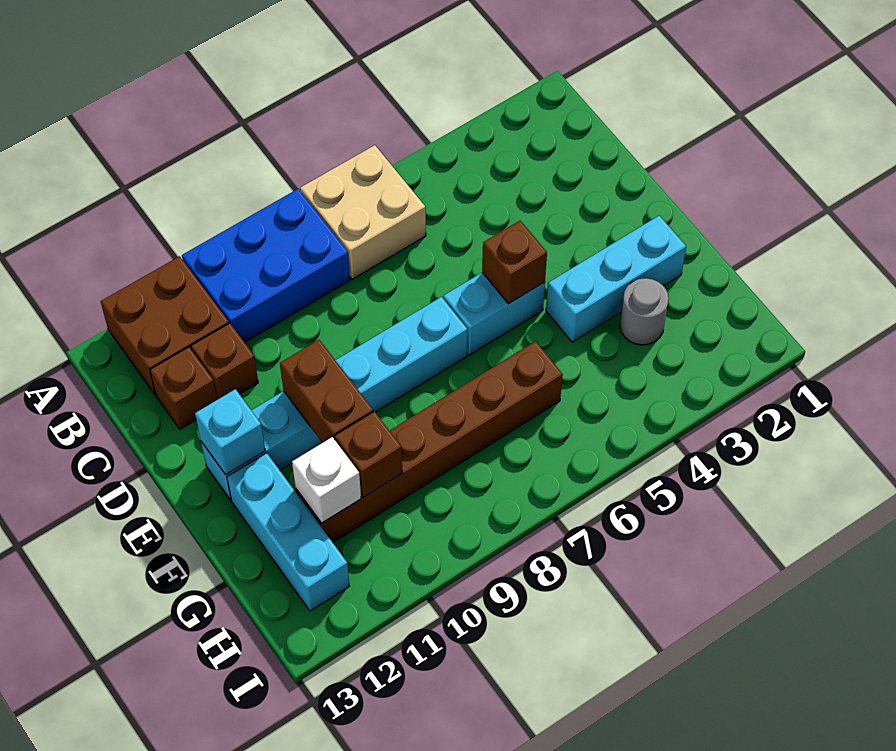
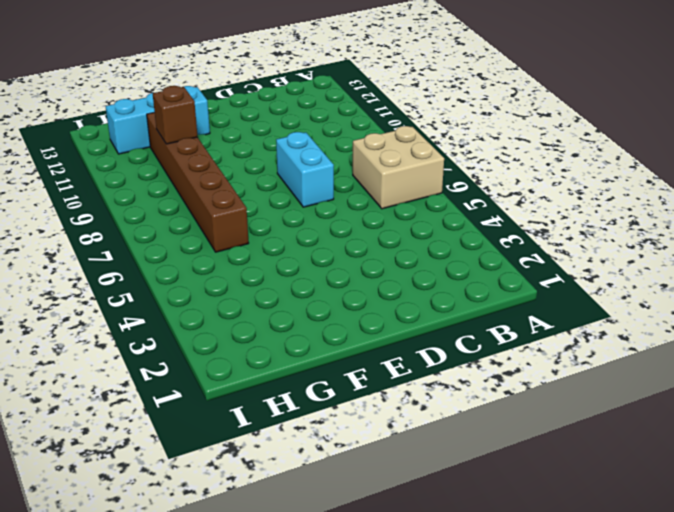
cyan 1x2 brick [276,132,334,207] -> cyan 1x2 brick moved to [443,273,545,355]
none -> blue 2x3 brick [182,189,350,343]
none -> brown 2x2 brick [101,256,229,395]
none -> brown 1x1 brick [191,323,258,400]

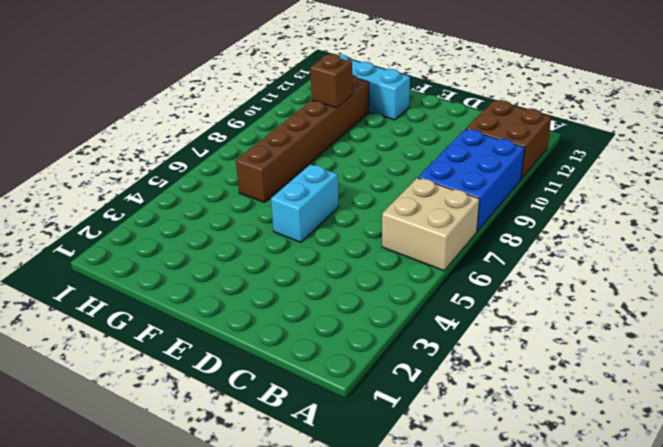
none -> brown 1x1 brick [191,323,258,400]
none -> brown 1x1 brick [150,347,217,429]
none -> cyan 1x6 brick [201,297,467,500]

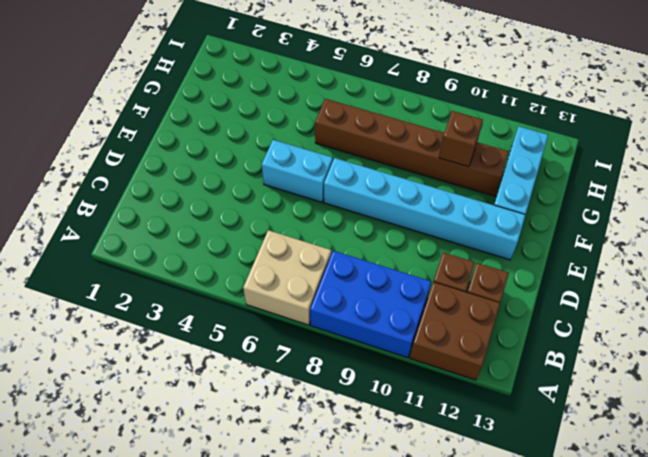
none -> cyan 1x3 brick [546,216,686,342]
none -> grey 1x1 round brick [620,278,669,345]
none -> brown 1x1 brick [482,220,547,304]

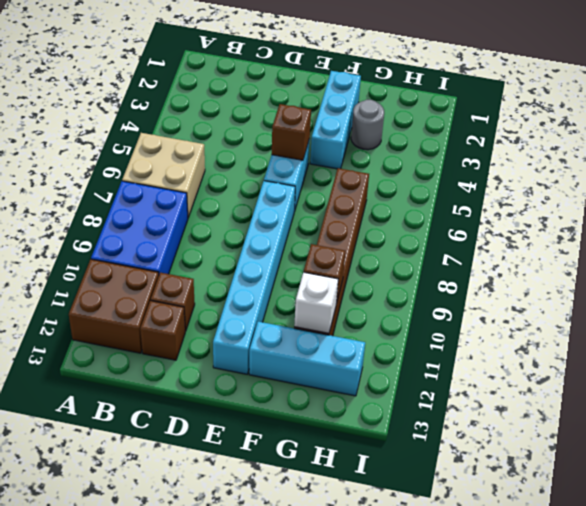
none -> brown 1x2 brick [280,340,373,443]
none -> cyan 1x1 brick [195,389,265,475]

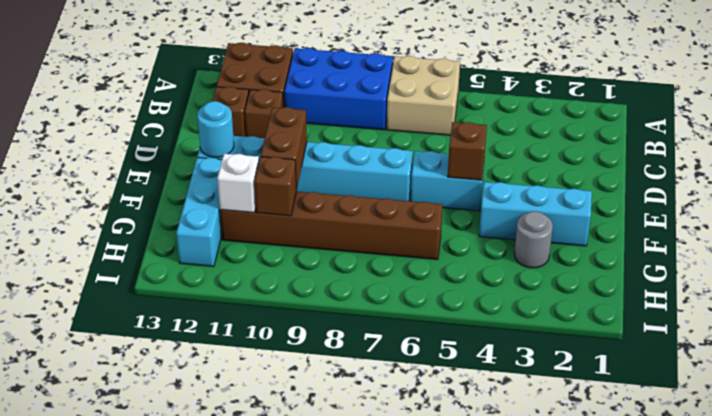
cyan 1x1 round brick [197,101,234,157] -> cyan 1x1 brick [195,389,265,475]

